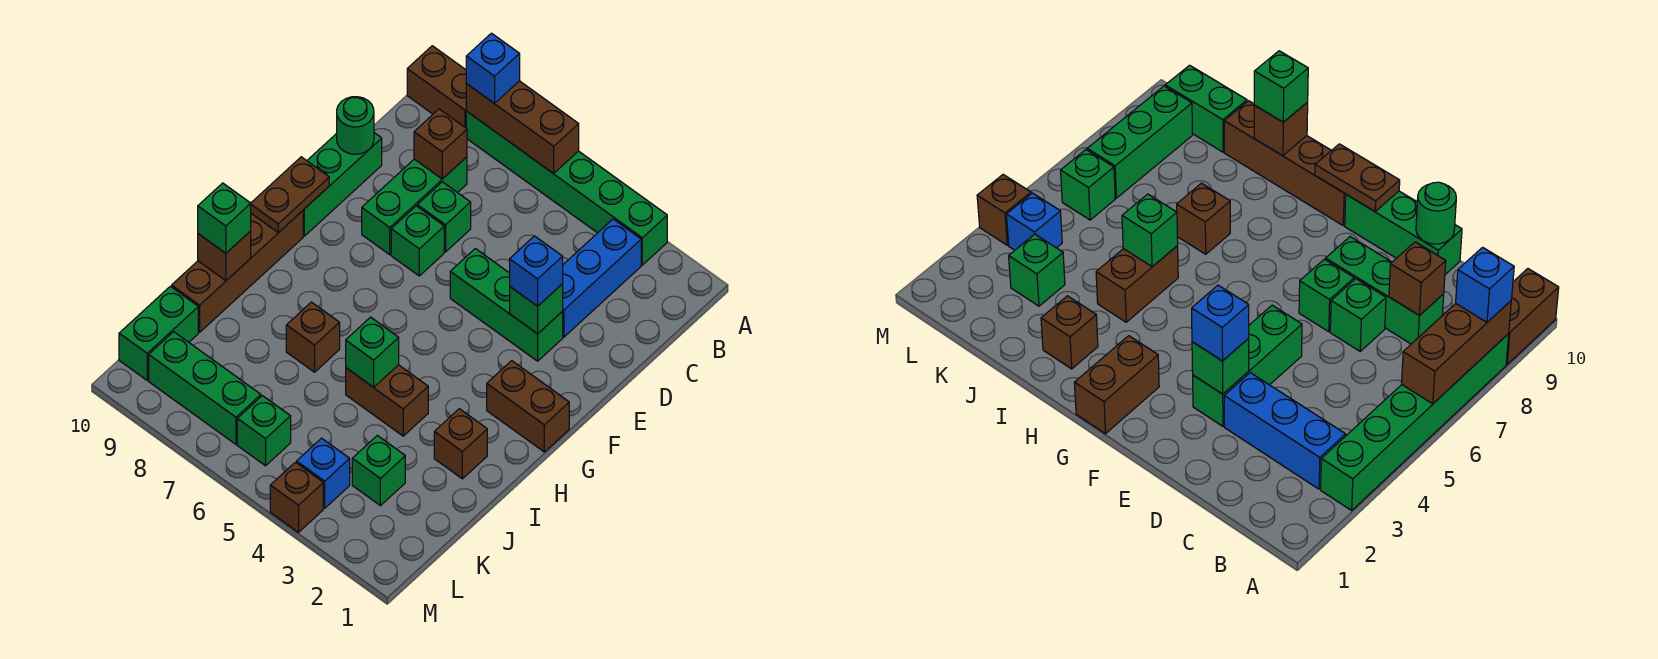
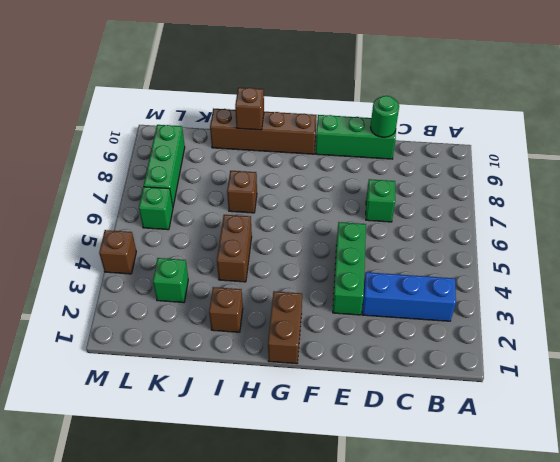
none -> green 1x6 brick [466,111,667,265]
none -> brown 1x2 brick [407,46,467,128]
none -> green 1x3 brick [362,157,467,255]

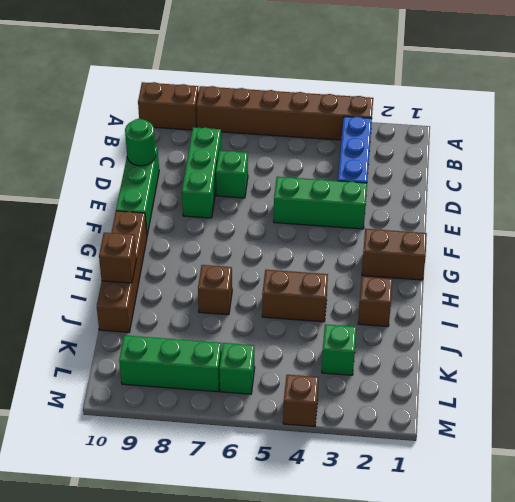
brown 1x6 brick [196,86,373,140] -> green 1x6 brick [466,111,667,265]
none -> green 1x1 brick [391,206,444,276]
none -> green 1x2 brick [119,286,198,380]
none -> blue 1x1 brick [297,438,350,508]

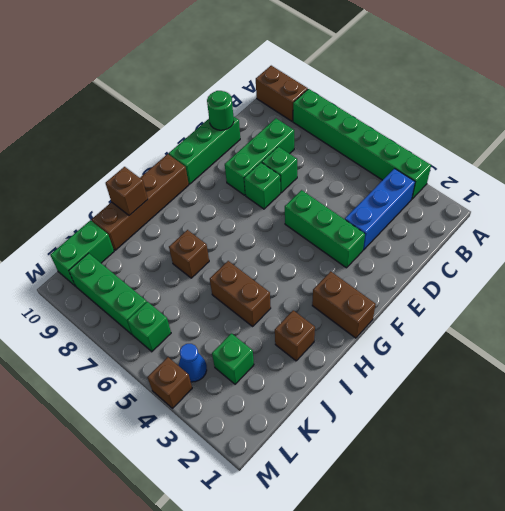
blue 1x1 cone [179,344,207,382] -> blue 1x1 brick [297,438,350,508]
none -> brown 1x3 brick [466,81,579,174]
none -> brown 1x1 brick [414,109,467,179]
none -> green 1x1 brick [510,284,563,334]

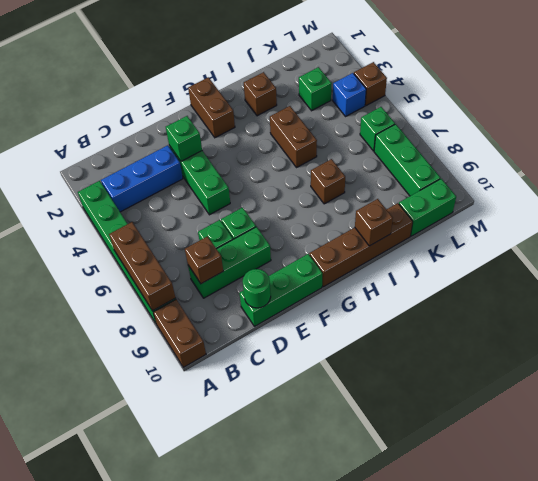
none -> brown 1x2 plate [251,157,329,233]
none -> green 1x1 brick [346,317,399,387]
none -> blue 1x1 brick [466,33,520,104]

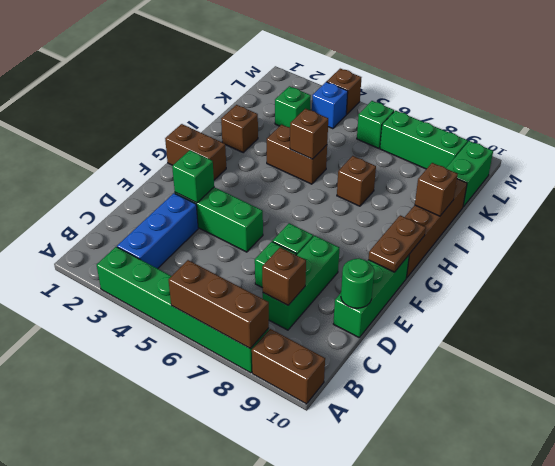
brown 1x1 brick [290,109,328,159] -> green 1x1 brick [346,317,399,387]
none -> blue 1x1 brick [466,33,520,104]
none -> blue 1x1 brick [510,236,563,306]
none -> green 1x1 brick [198,183,251,253]

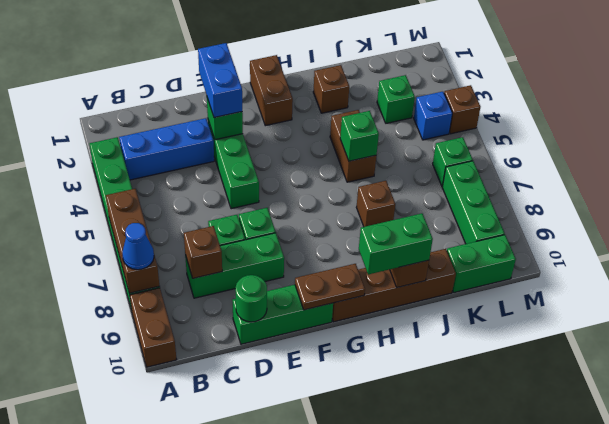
blue 1x1 cone [122,223,154,270] -> blue 1x1 brick [466,33,520,104]
blue 1x2 brick [198,43,242,118] -> blue 1x1 brick [510,236,563,306]
green 1x2 brick [359,213,433,275] -> green 1x1 brick [198,183,251,253]

